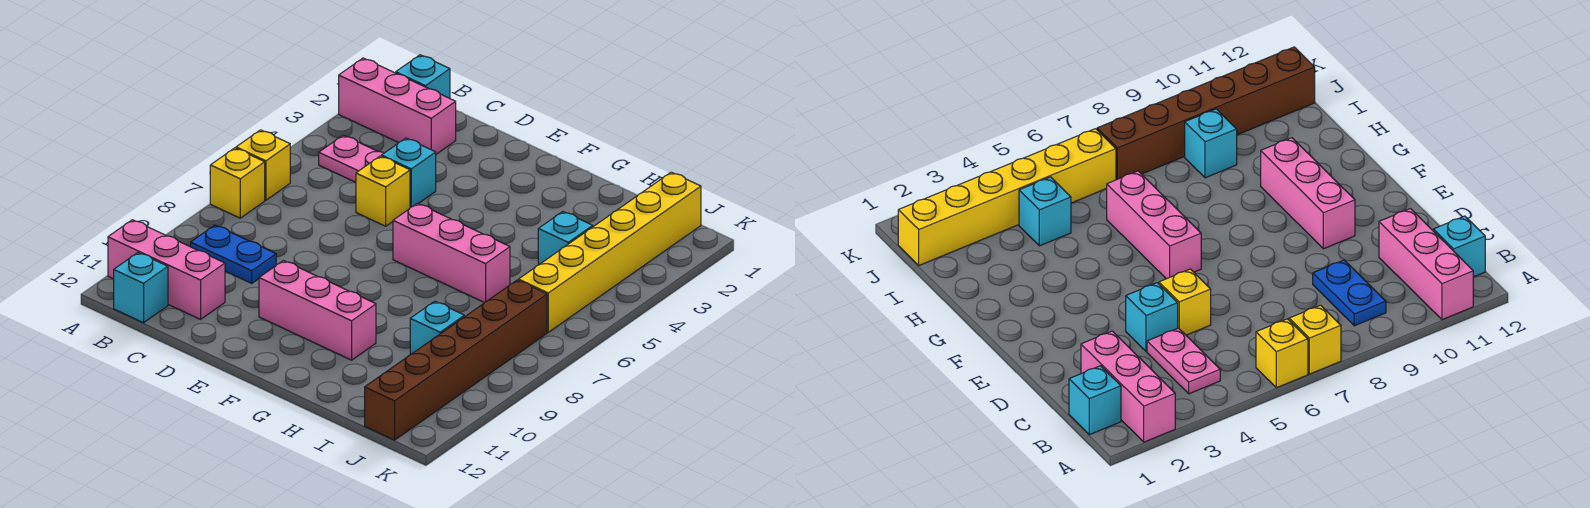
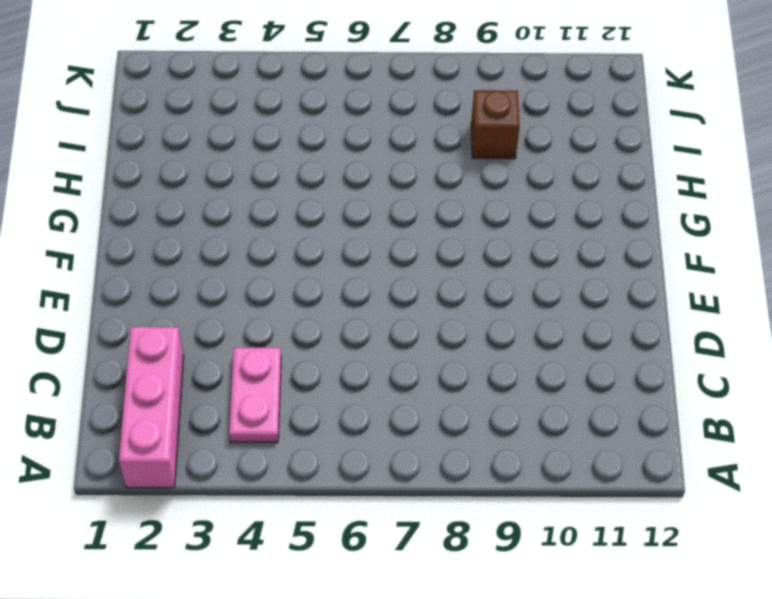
brown 1x1 brick [471,90,520,159] -> cyan 1x1 brick [410,301,464,355]
none -> yellow 1x1 brick [236,130,290,200]
none -> yellow 1x1 brick [210,148,265,218]
none -> pink 1x3 brick [108,220,225,319]

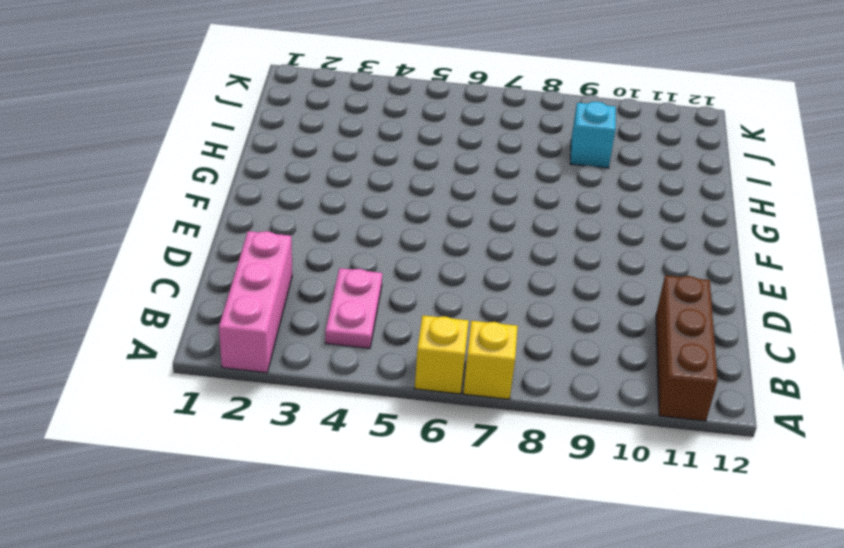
brown 1x3 brick [656,275,717,421] -> pink 1x3 brick [108,220,225,319]
none -> cyan 1x1 brick [396,55,450,98]
none -> blue 1x2 plate [191,225,276,283]
none -> cyan 1x1 brick [114,253,168,323]

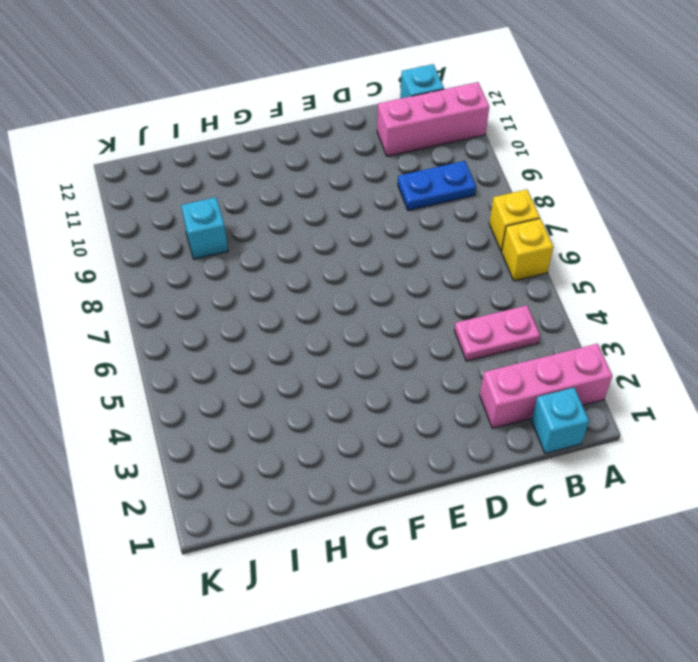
none -> cyan 1x1 brick [381,138,436,208]
none -> yellow 1x1 brick [356,156,410,226]
none -> pink 1x3 brick [259,261,376,360]

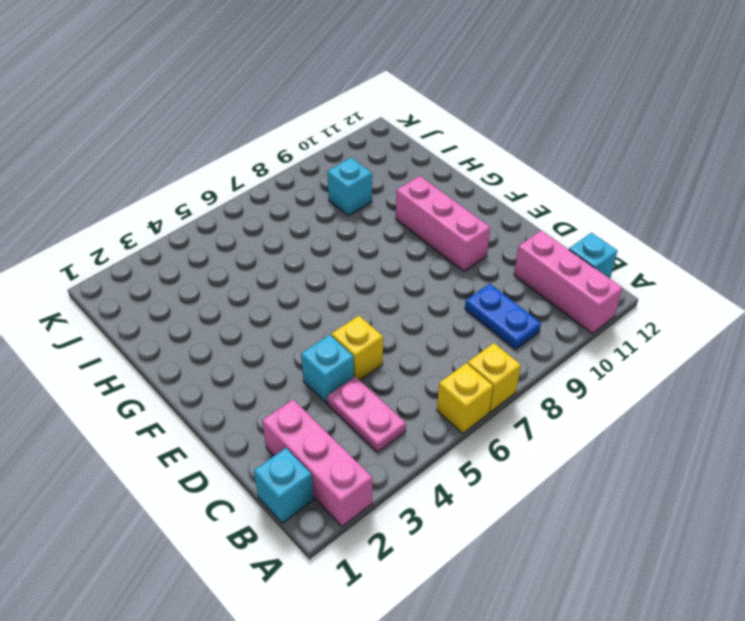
none -> pink 1x3 brick [393,203,510,303]
none -> cyan 1x1 brick [538,212,593,265]
none -> yellow 1x6 brick [519,172,701,332]

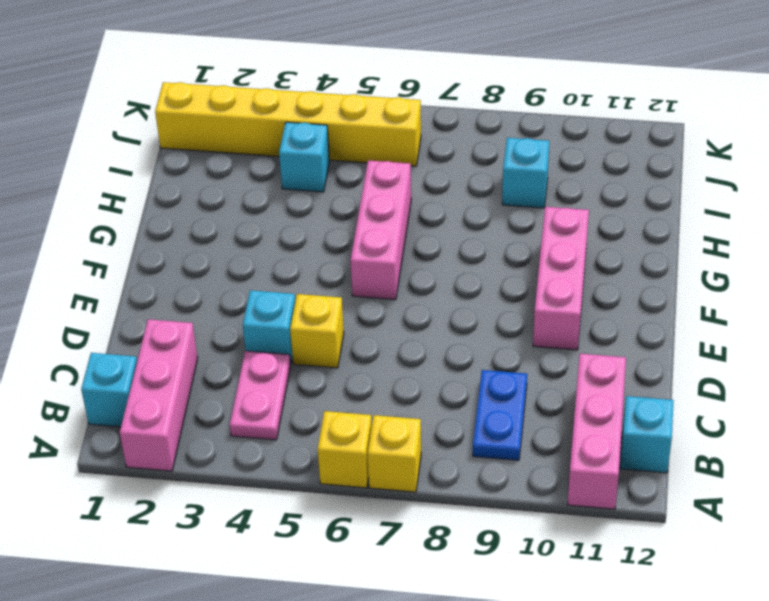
none -> brown 1x6 brick [365,280,547,440]

